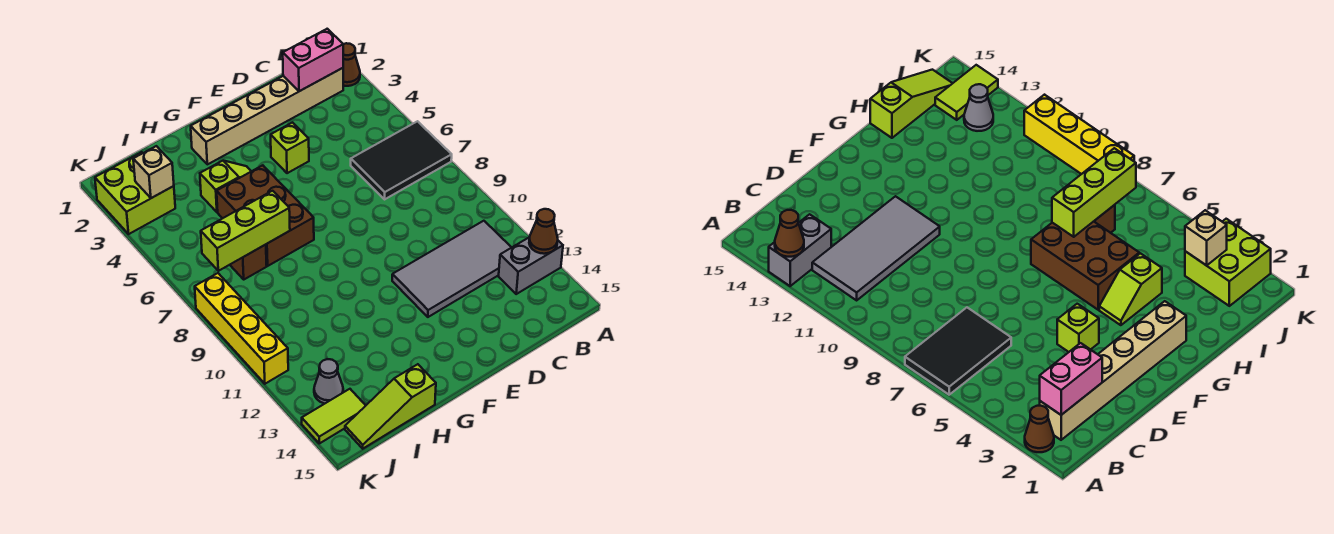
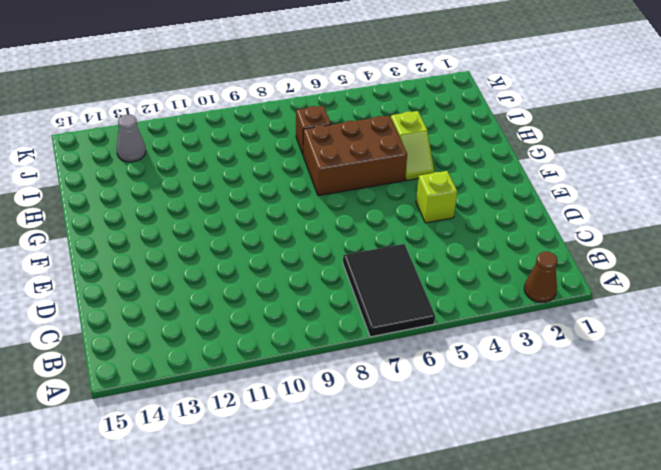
none -> grey 1x2 brick [499,237,563,294]
none -> tan 1x6 brick [191,68,343,164]
none -> grey 2x4 tile [392,221,512,317]

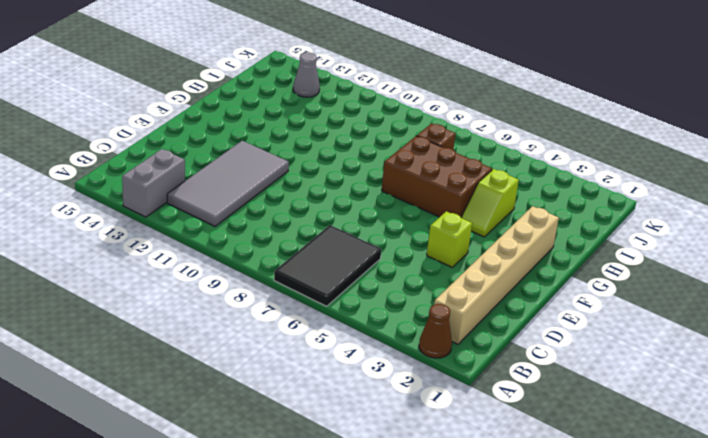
none -> lime 1x3 slope [345,364,436,449]
none -> lime 2x2 brick [95,152,175,234]
none -> lime 1x2 tile [302,389,366,443]

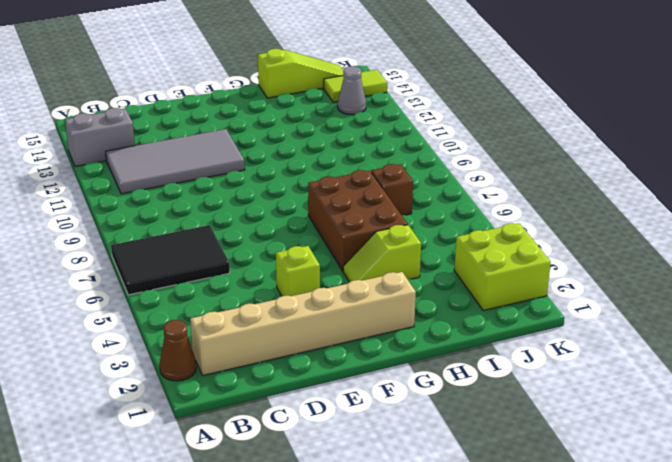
none -> yellow 1x4 brick [195,273,288,384]
none -> brown 1x1 cone [529,209,558,254]
none -> pink 1x2 brick [283,29,343,91]

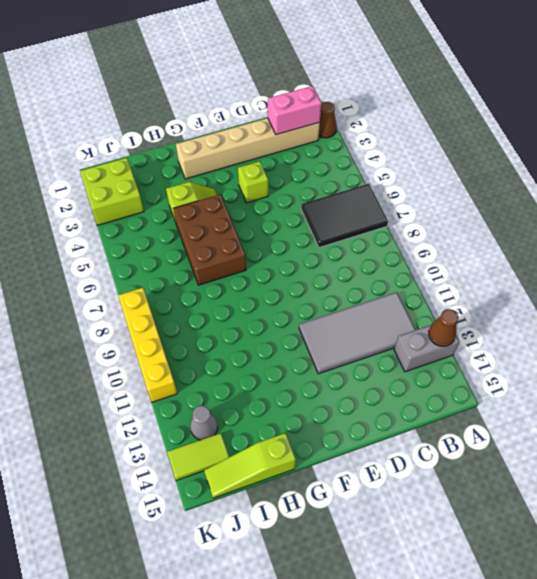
none -> brown 1x1 brick [230,245,267,279]
none -> lime 1x3 brick [201,191,290,271]
none -> tan 1x1 brick [133,146,174,198]

